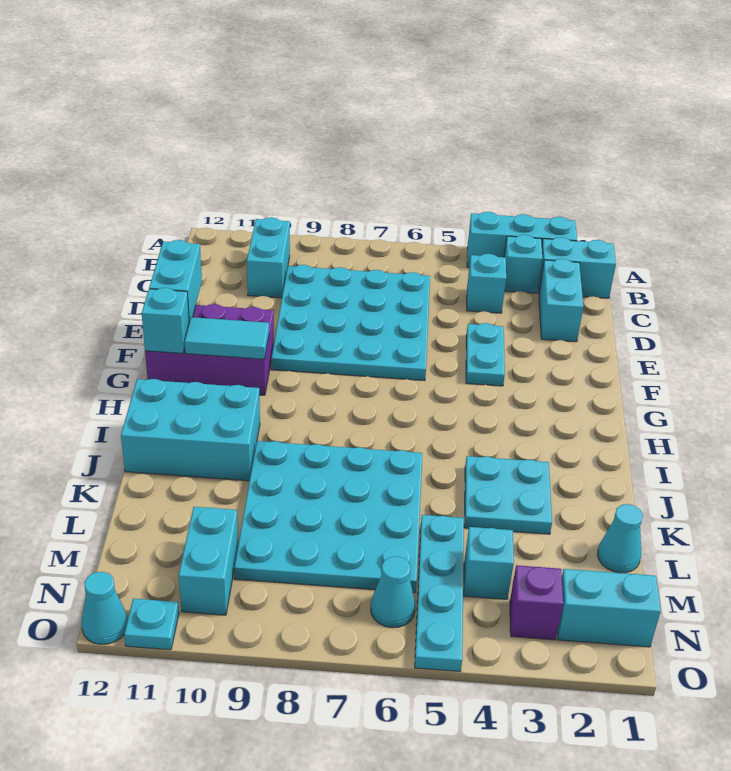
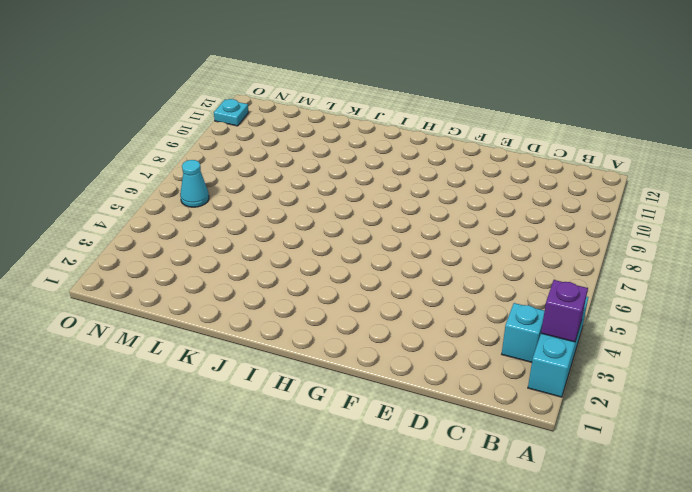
purple 1x1 brick [541,280,588,342] -> purple 1x1 brick moved to [510,565,563,640]
none -> cyan 1x2 brick [538,237,616,298]
none -> cyan 1x2 brick [247,217,290,298]
none -> cyan 1x2 brick [539,259,583,342]

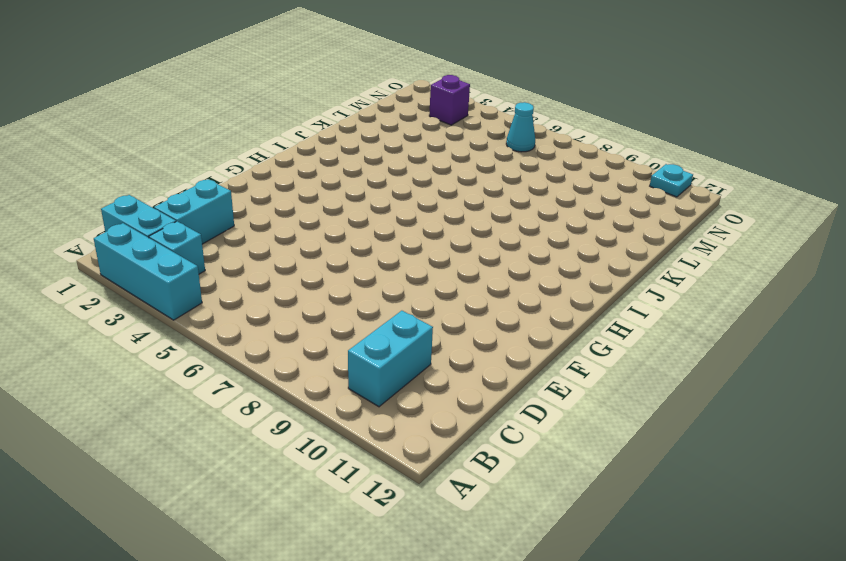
none -> cyan 1x1 brick [467,254,506,313]
none -> cyan 4x4 plate [271,265,430,381]
none -> cyan 1x2 plate [466,323,505,386]

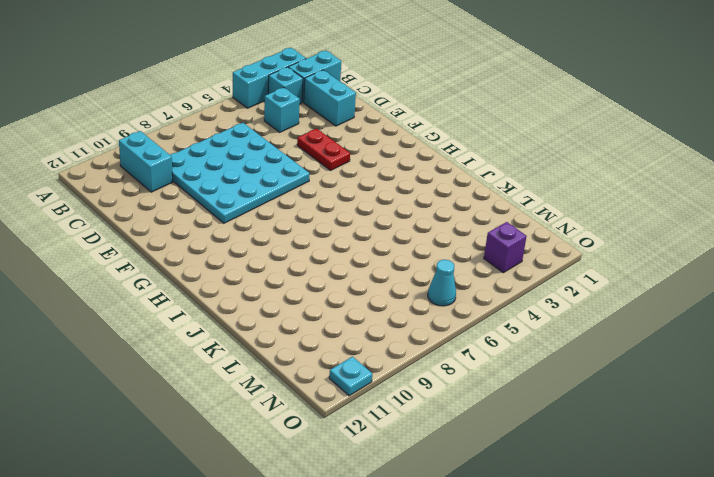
red 1x2 plate [297,129,350,170] -> cyan 1x2 plate [466,323,505,386]
none -> purple 2x3 brick [145,304,274,395]
none -> cyan 2x3 brick [121,379,260,481]
none -> cyan 2x2 plate [464,456,552,534]

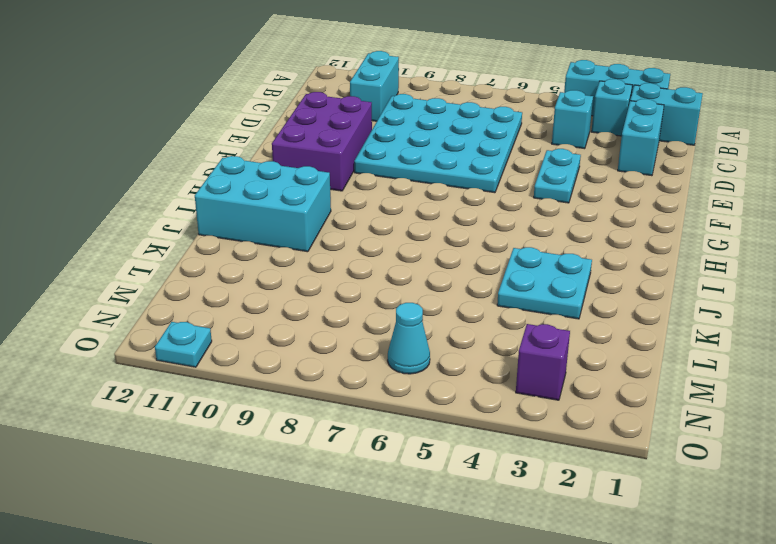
purple 2x3 brick [272,92,372,191] -> purple 2x3 brick turned to [145,304,274,395]
none -> cyan 4x4 plate [234,441,422,593]
none -> cyan 1x1 cone [598,504,643,573]
none -> cyan 1x4 plate [415,515,464,671]

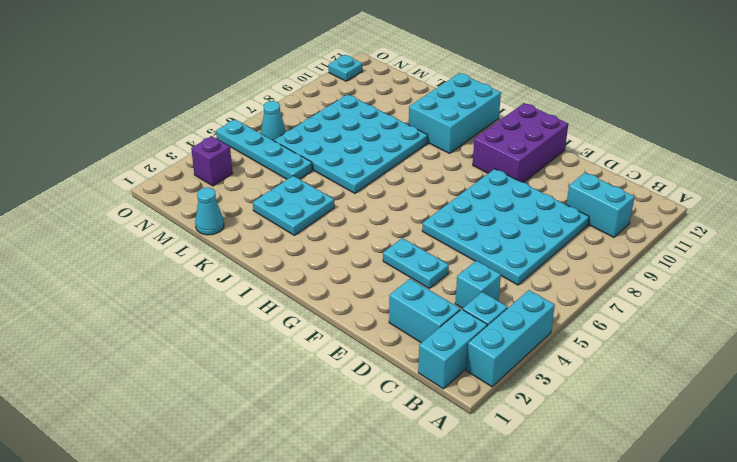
none -> cyan 1x1 brick [464,527,514,599]
none -> cyan 1x2 brick [179,507,238,615]
none -> cyan 1x2 brick [557,569,661,647]

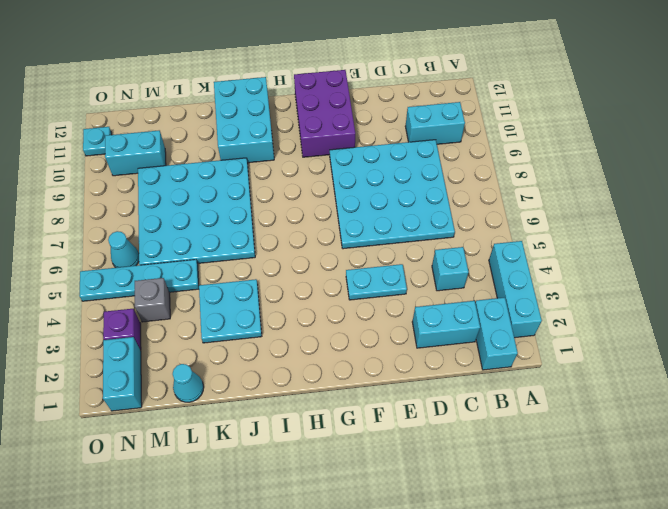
grey 1x1 brick [135,278,170,322] -> cyan 1x1 brick [464,527,514,599]
none -> cyan 1x1 brick [504,235,542,293]
none -> cyan 1x1 cone [81,572,128,644]
none -> cyan 1x2 brick [149,240,202,322]

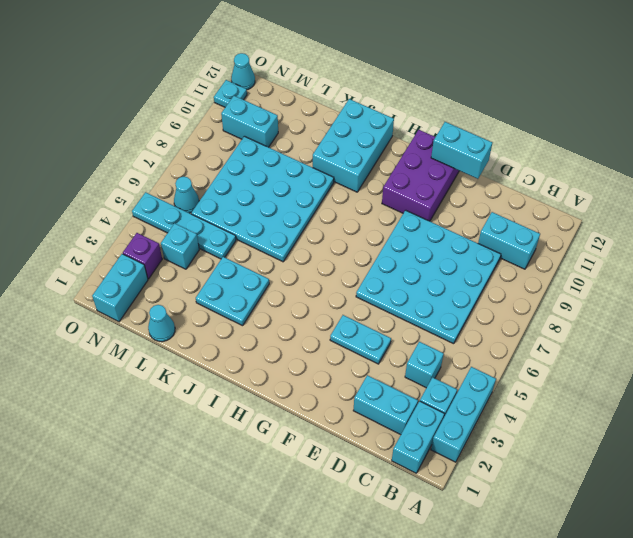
none -> cyan 1x2 tile [185,317,269,359]
none -> cyan 1x1 brick [142,288,189,353]

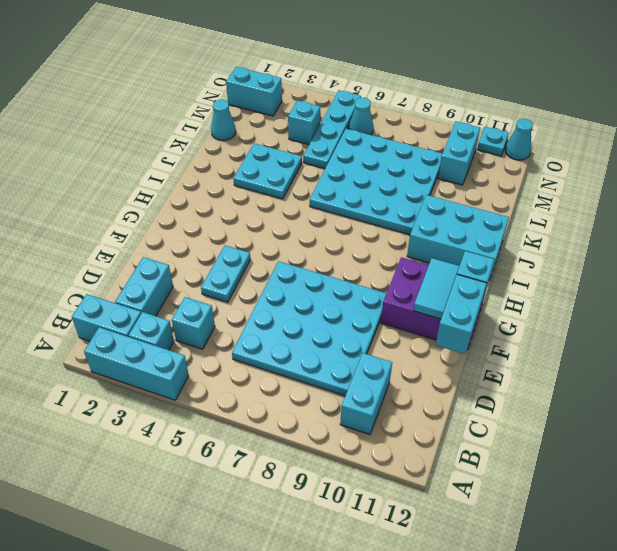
cyan 1x2 tile [413,258,459,319] -> cyan 1x2 tile turned to [185,317,269,359]
none -> purple 1x1 brick [510,565,563,640]

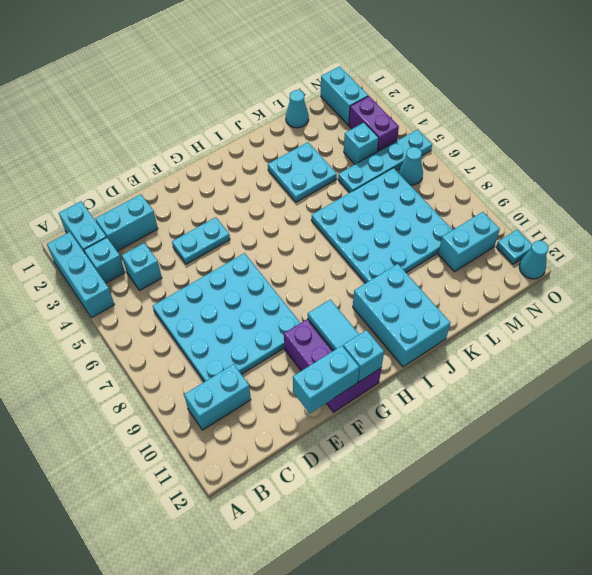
purple 1x2 brick [349,96,399,152] -> purple 1x1 brick [510,565,563,640]

